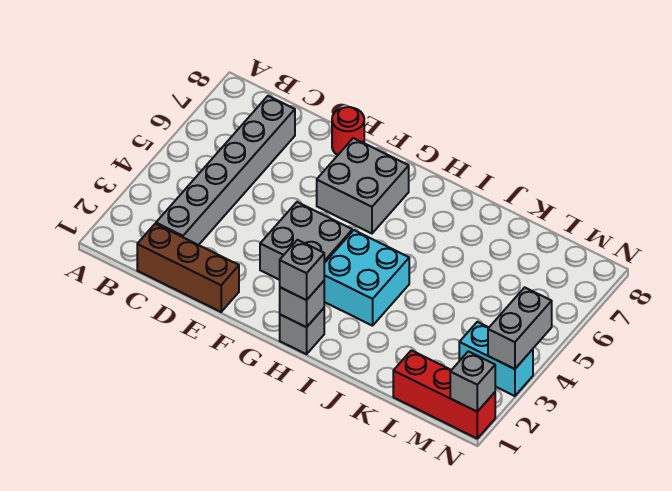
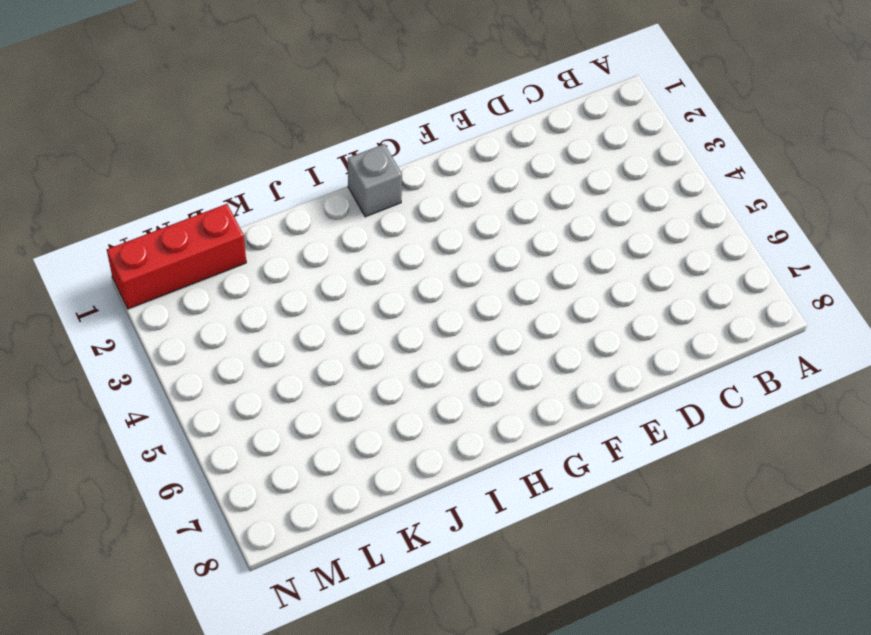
none -> brown 1x3 brick [137,224,239,312]
none -> grey 1x6 brick [156,96,295,245]
none -> red 1x1 round brick [332,107,364,155]

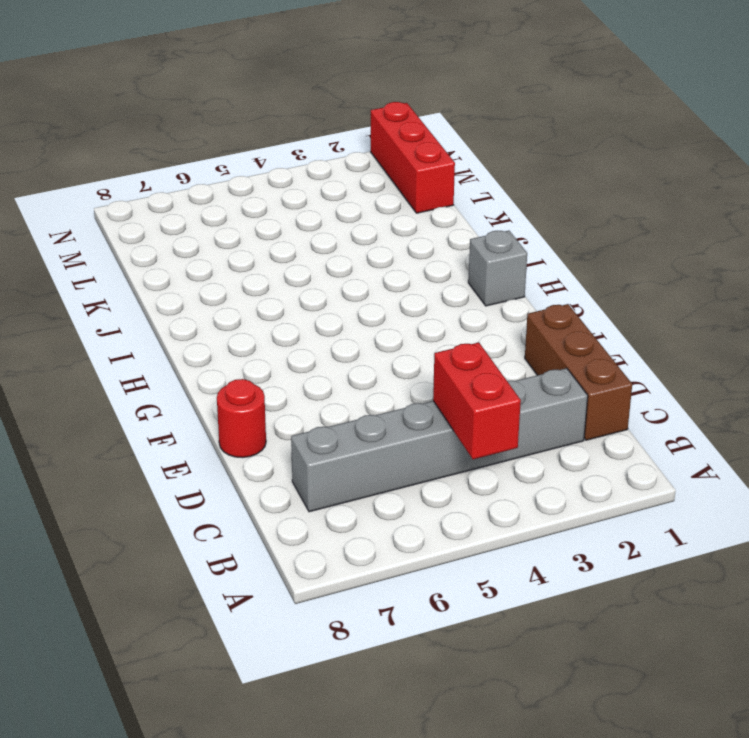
red 1x2 brick [433,342,521,459] -> none
none -> grey 2x2 brick [260,202,352,280]
none -> grey 2x2 brick [317,138,409,234]
none -> cyan 2x2 brick [324,230,409,326]

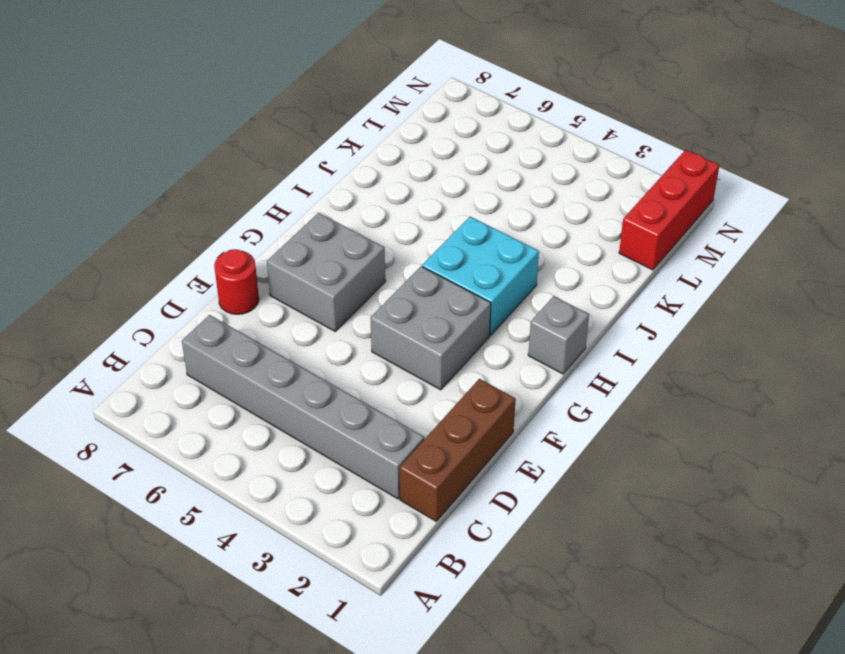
none -> cyan 1x2 brick [459,322,533,396]
none -> grey 1x1 brick [280,281,324,327]
none -> grey 1x1 brick [450,351,495,412]

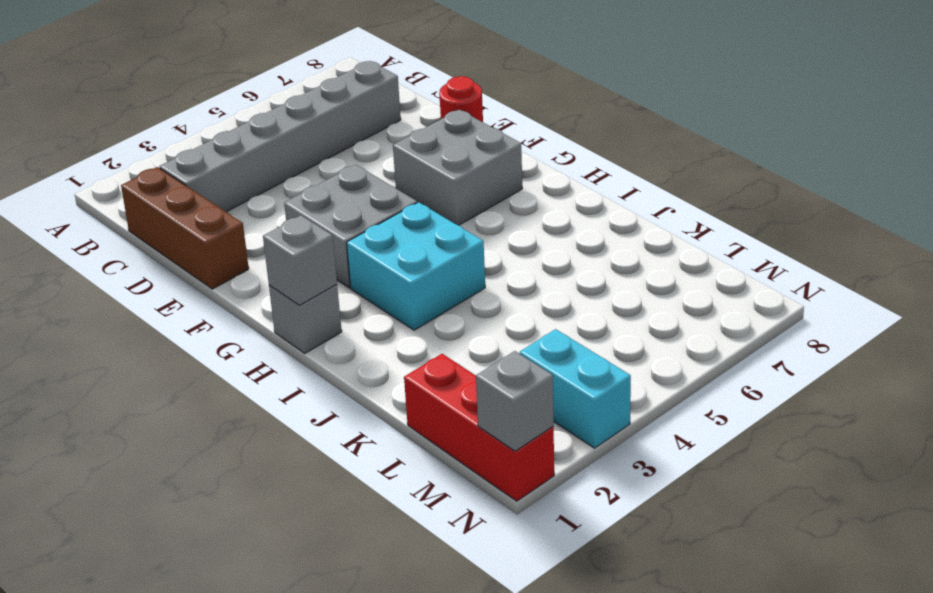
none -> grey 1x2 brick [488,287,552,369]
none -> grey 1x1 brick [280,240,324,300]

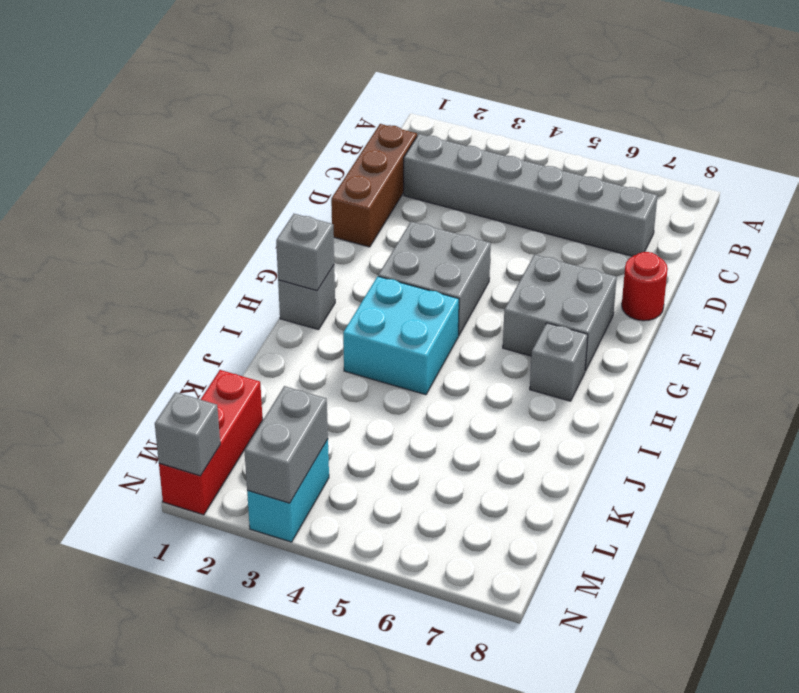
grey 1x1 brick [530,323,588,401] -> grey 1x1 brick moved to [280,240,324,300]
grey 1x2 brick [244,386,328,503] -> grey 1x2 brick turned to [488,287,552,369]

